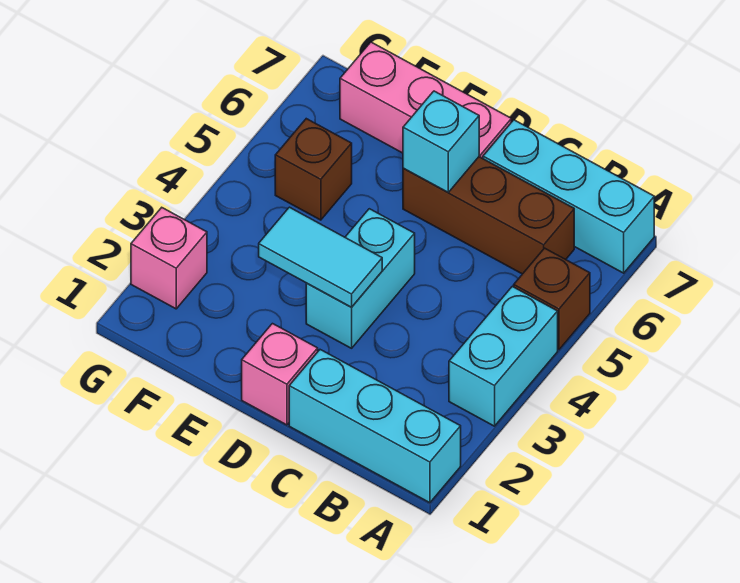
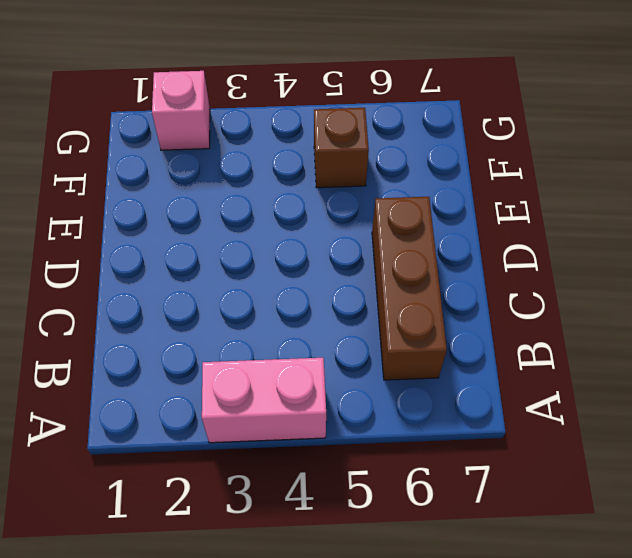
pink 1x2 brick [202,358,326,443] -> cyan 1x2 brick [449,286,558,426]
none -> cyan 1x3 brick [289,350,461,503]
none -> brown 1x1 brick [514,248,590,350]
none -> cyan 1x3 brick [483,120,654,273]

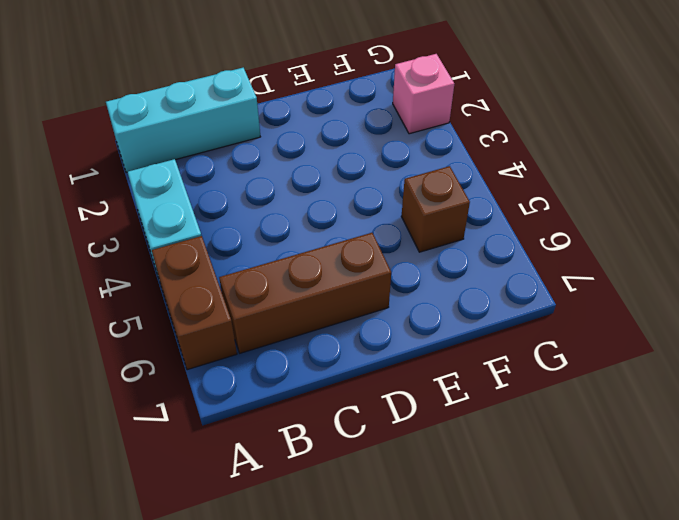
brown 1x2 brick [152,236,237,370] -> brown 1x1 brick [514,248,590,350]
none -> cyan 1x3 brick [483,120,654,273]
none -> pink 1x1 brick [242,324,318,425]
none -> cyan 1x2 brick [306,209,415,348]

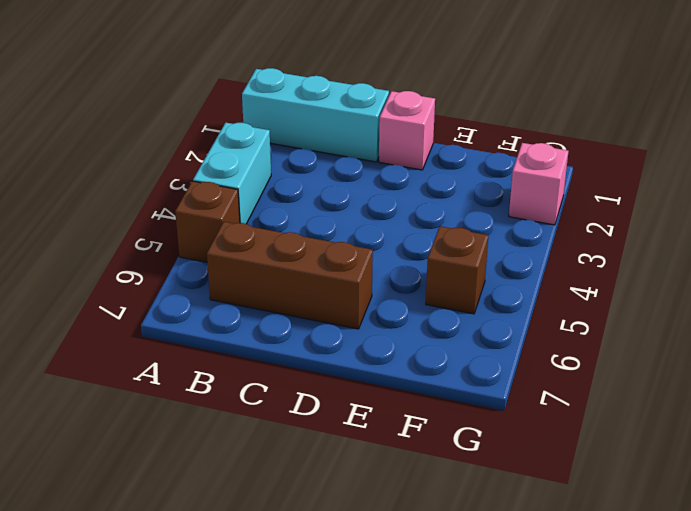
none -> cyan 1x3 brick [483,120,654,273]
none -> cyan 1x2 brick [306,209,415,348]
none -> pink 1x3 brick [340,42,511,159]

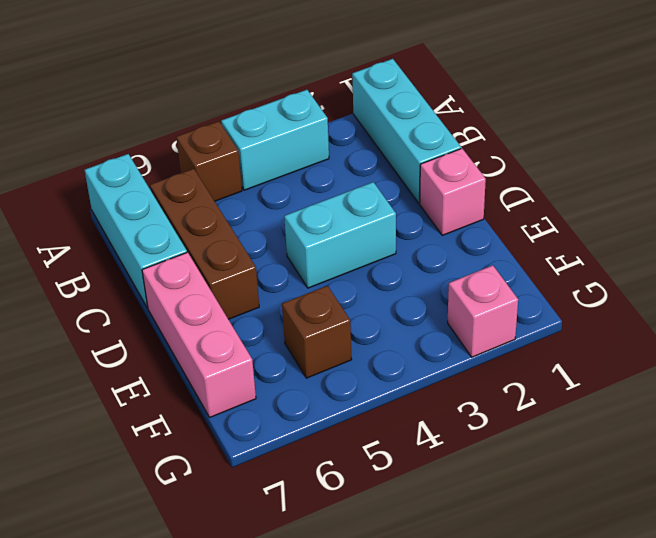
none -> cyan 1x2 tile [259,207,382,307]
none -> cyan 1x1 brick [403,91,479,192]

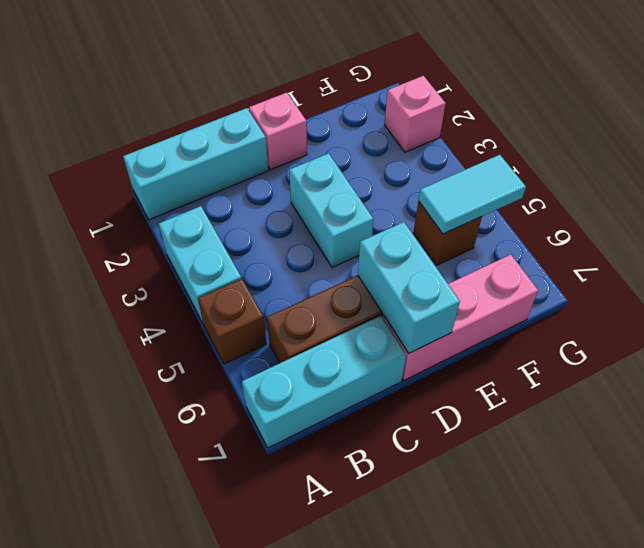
cyan 1x2 brick [358,222,460,353] -> cyan 1x1 brick [403,91,479,192]
cyan 1x2 tile [419,155,526,234] -> cyan 1x2 tile moved to [259,207,382,307]

